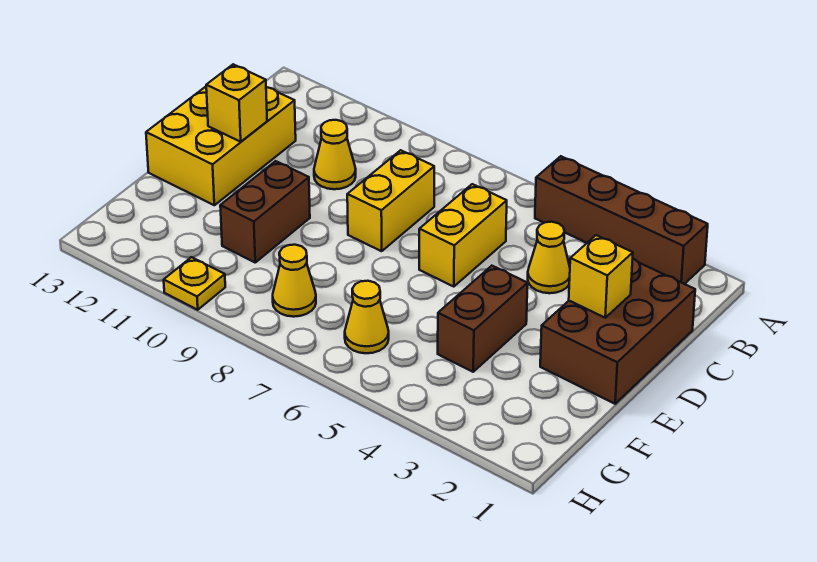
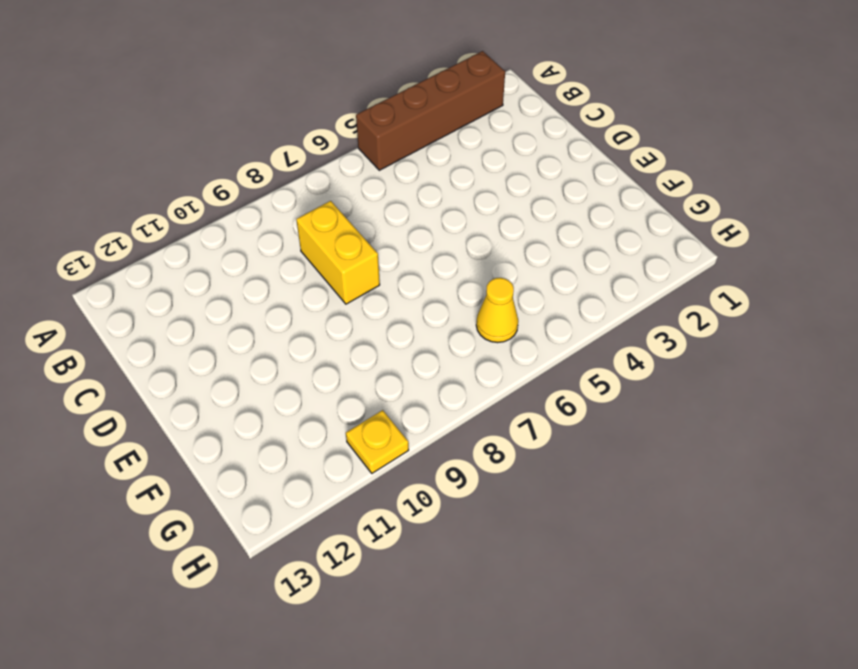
none -> brown 2x3 brick [540,259,695,404]
none -> yellow 1x1 cone [528,222,570,293]
none -> yellow 1x2 brick [419,184,507,287]

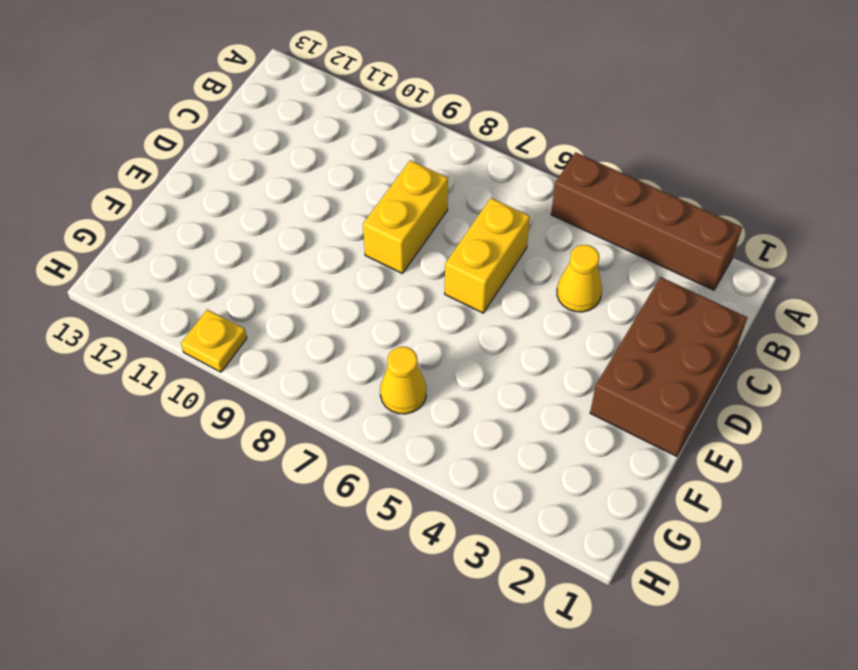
none -> yellow 1x1 cone [314,120,356,189]
none -> yellow 2x3 brick [146,87,296,205]
none -> brown 1x2 brick [438,266,528,372]

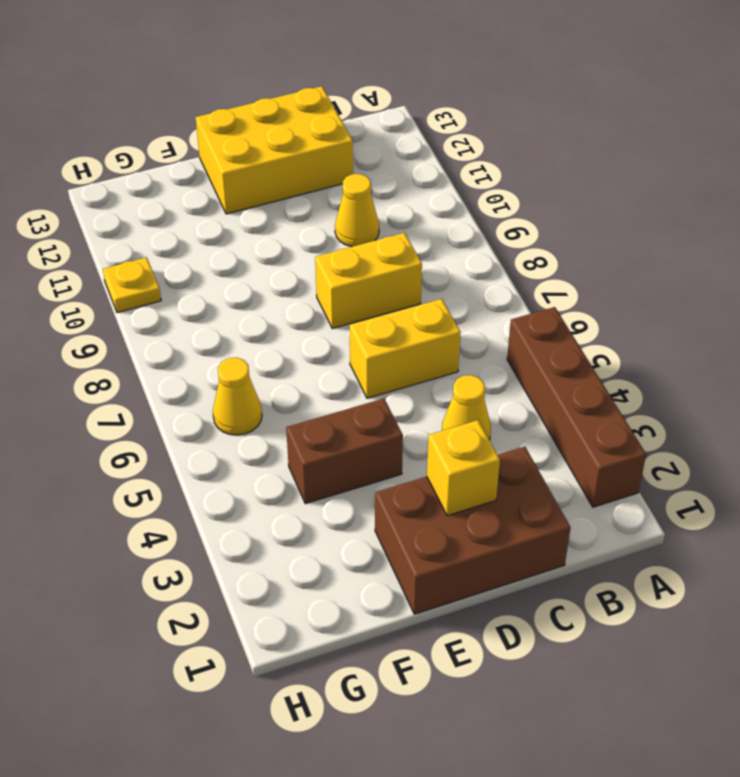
none -> brown 1x2 brick [220,161,310,262]
none -> yellow 1x1 cone [273,245,316,317]
none -> yellow 1x1 brick [206,64,267,142]

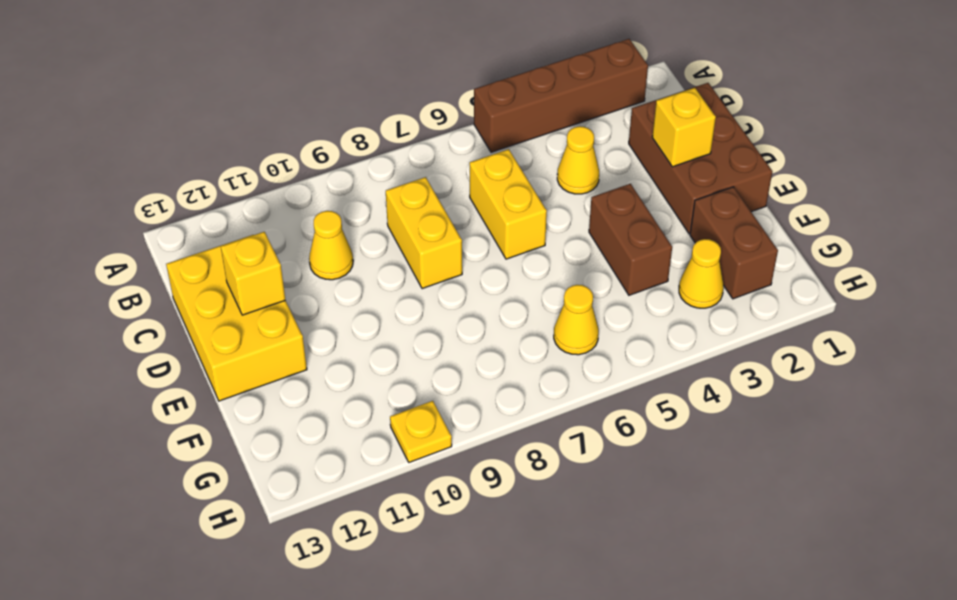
brown 1x2 brick [690,187,778,299] -> brown 1x2 brick moved to [220,161,310,262]
yellow 1x1 cone [679,239,724,308] -> yellow 1x1 cone moved to [273,245,316,317]

